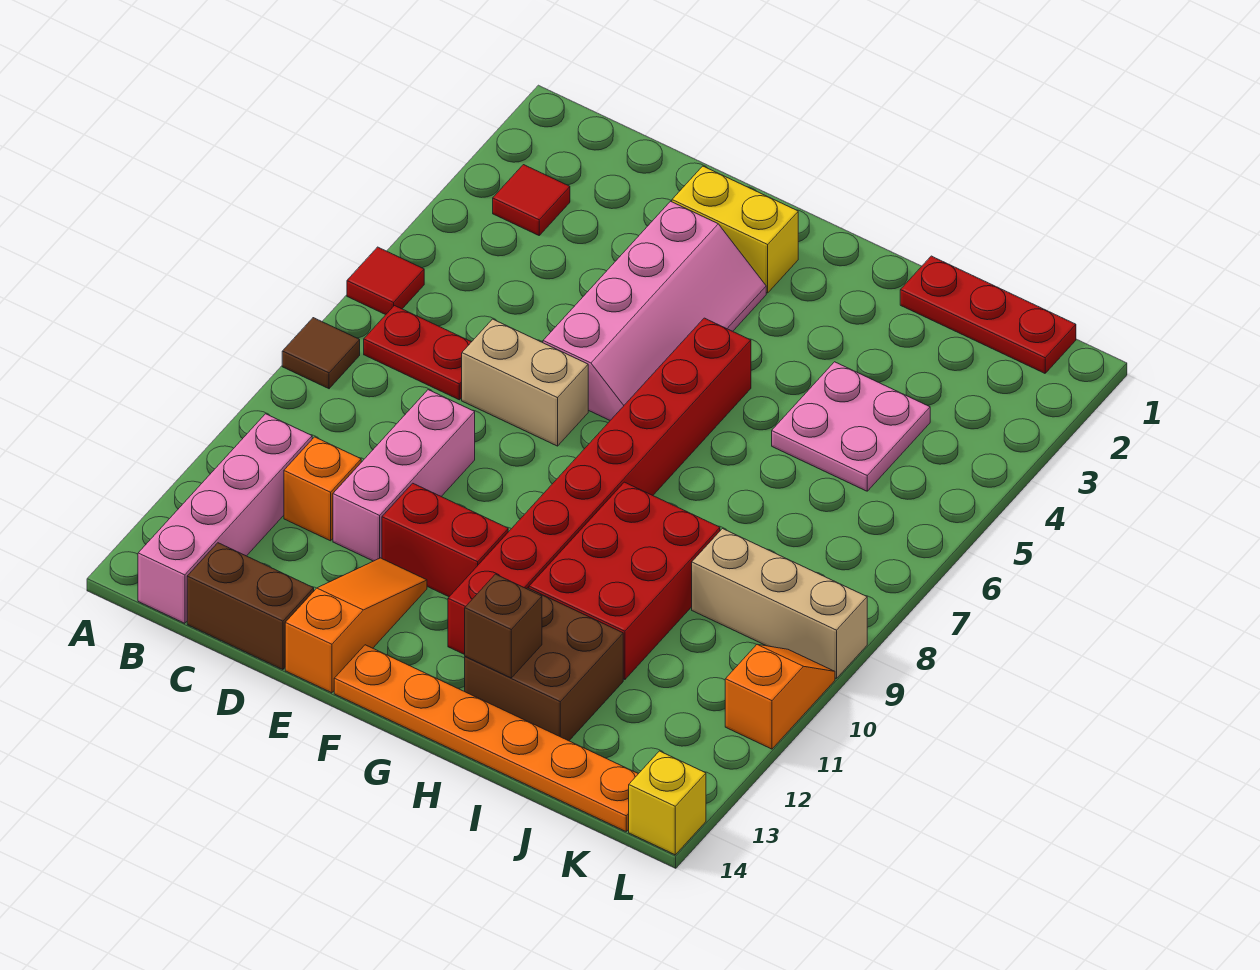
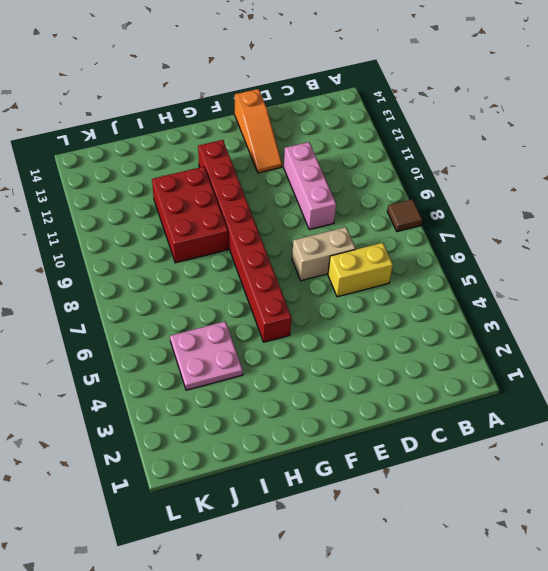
yellow 1x2 brick [328,243,393,297] -> yellow 1x2 brick moved to [672,166,798,293]
none -> red 1x1 tile [347,247,424,315]
none -> red 1x1 tile [493,165,570,235]
none -> red 1x2 plate [364,306,471,400]

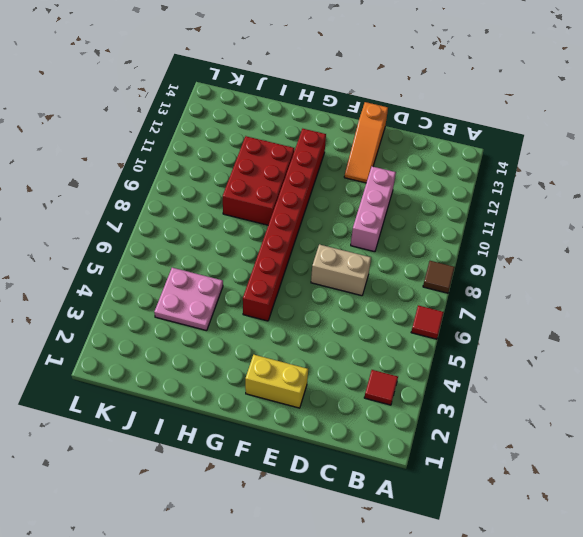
none -> red 1x2 plate [364,306,471,400]
none -> pink 1x4 brick [138,414,312,623]
none -> orange 1x1 brick [284,437,361,541]

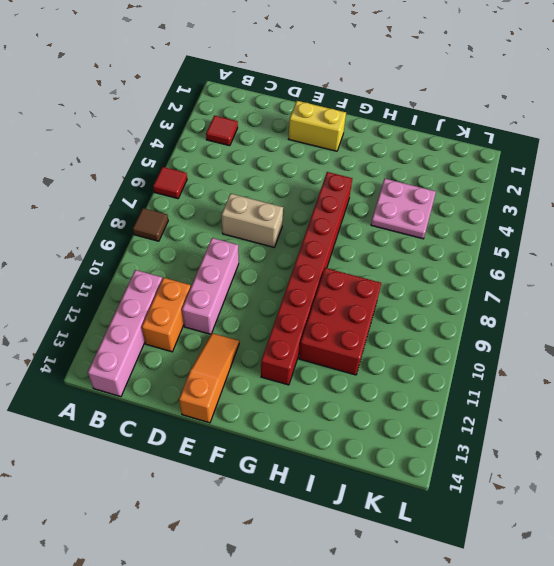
orange 1x2 brick [142,278,191,352] -> orange 1x1 brick [284,437,361,541]
none -> red 1x2 plate [364,306,471,400]
none -> brown 1x2 brick [187,543,314,670]
none -> pink 2x4 slope [543,201,766,420]

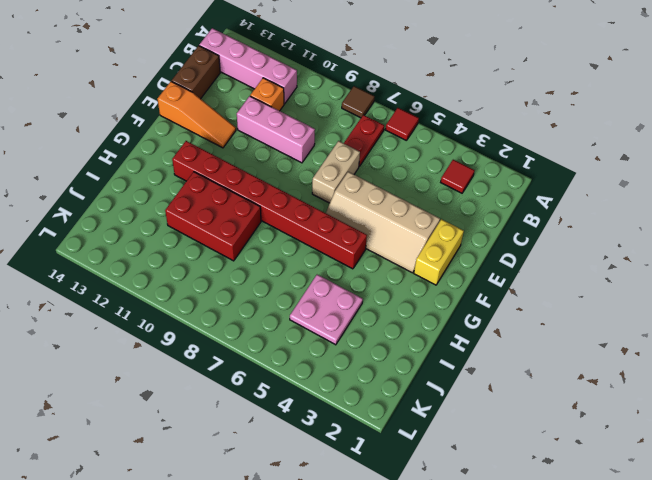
tan 2x4 slope [326,172,440,273] -> pink 2x4 slope [543,201,766,420]
none -> red 1x2 brick [382,483,508,597]
none -> orange 1x6 plate [334,645,638,831]
none -> brown 2x2 brick [465,588,623,741]

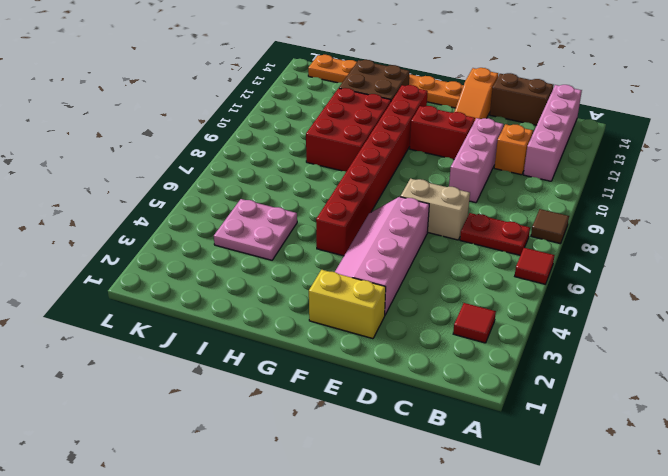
none -> red 1x3 plate [900,256,1076,373]
none -> tan 1x3 brick [692,529,867,679]
none -> orange 1x2 slope [725,645,835,749]

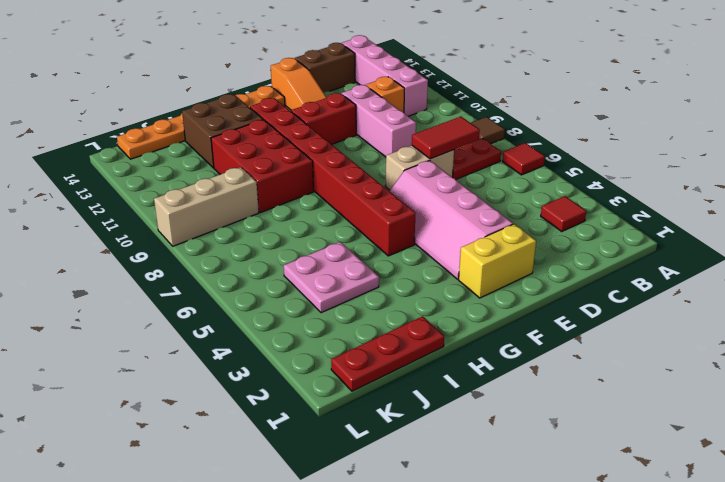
red 1x2 tile [412,117,480,159] -> none
none -> orange 1x2 slope [725,645,835,749]
none -> yellow 1x1 brick [629,751,706,855]
none -> brown 1x1 brick [465,574,542,678]

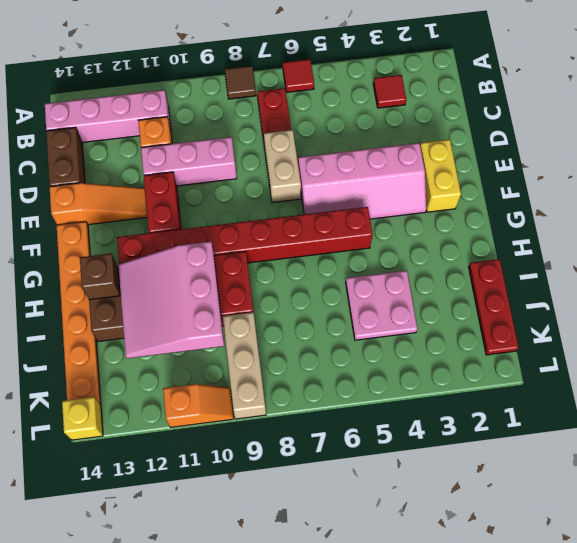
pink 3x3 slope [118,241,224,358] -> none

